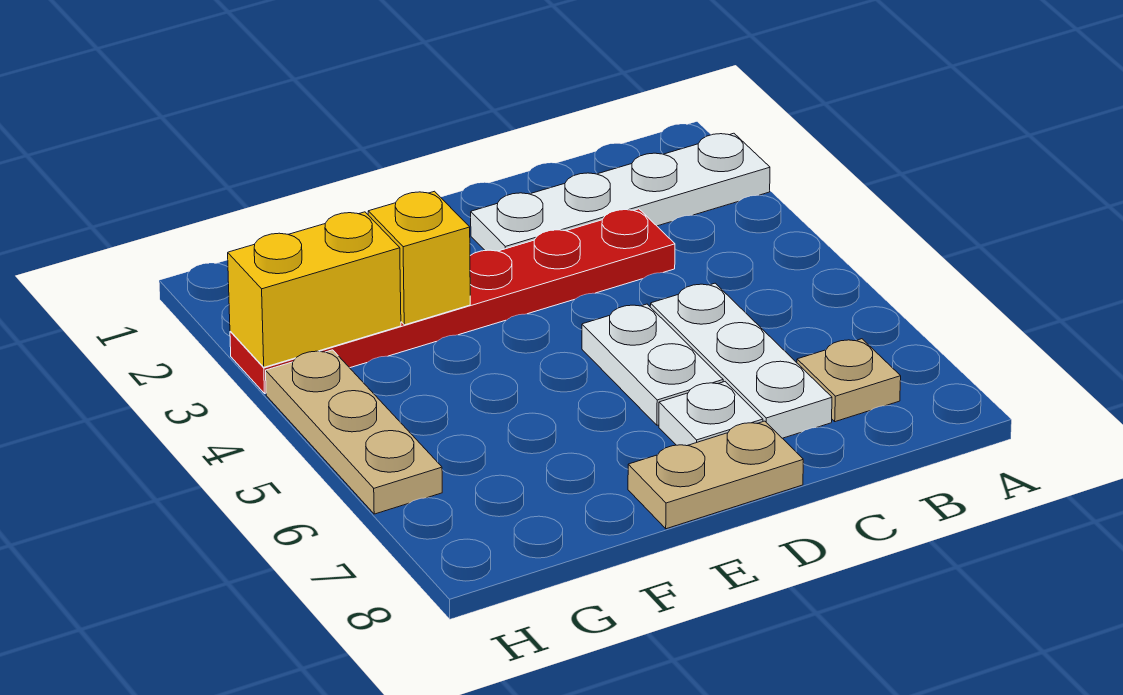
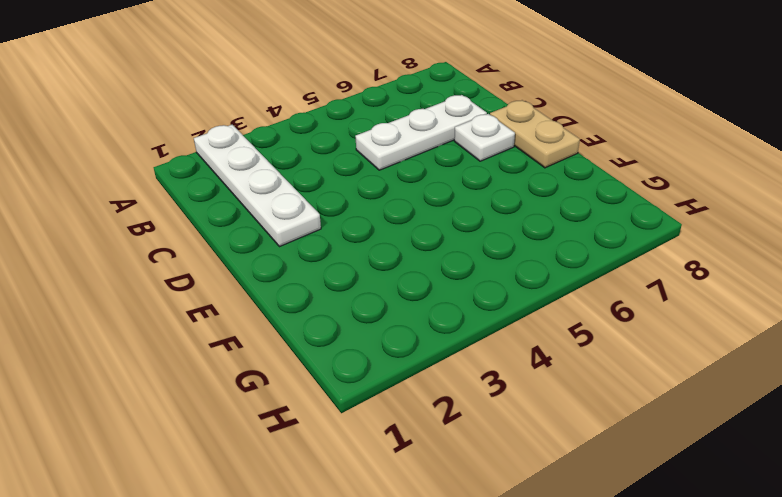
none -> tan 1x1 plate [797,339,901,422]
none -> red 1x6 plate [230,209,675,393]

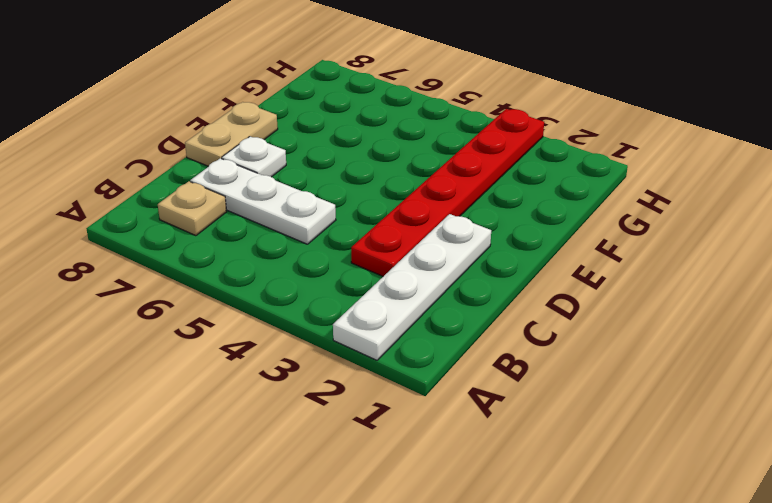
none -> white 1x2 plate [582,304,723,425]
none -> tan 1x3 plate [266,350,442,514]

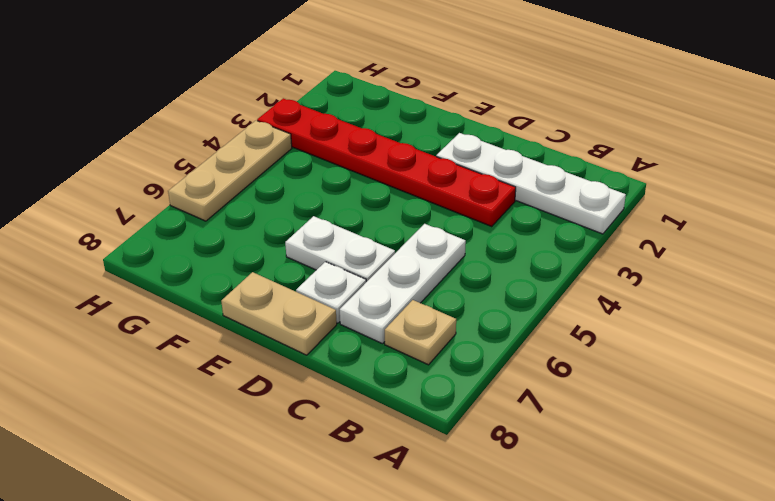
white 1x2 plate [285,216,395,282] -> white 1x2 plate turned to [582,304,723,425]
none -> yellow 1x1 brick [368,191,470,325]
none -> yellow 1x2 brick [228,212,401,367]

